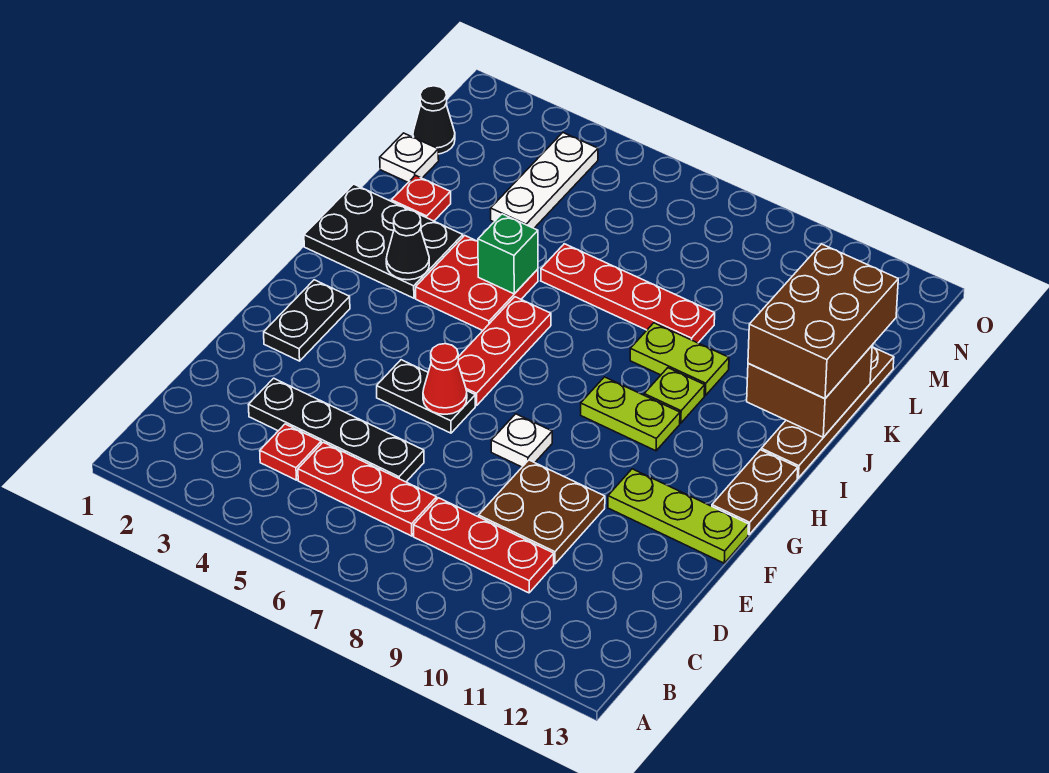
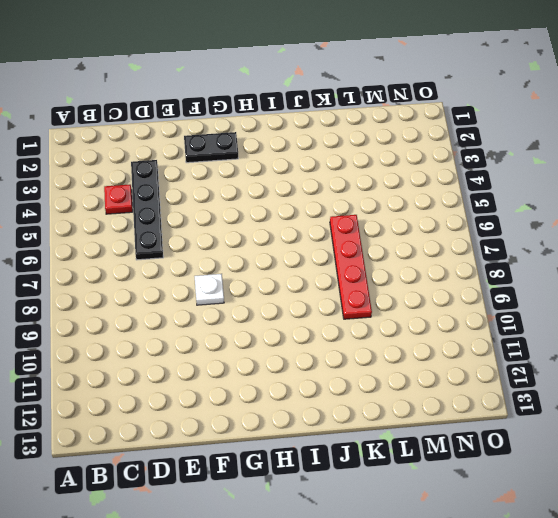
none -> red 1x3 plate [298,442,437,536]
none -> red 1x3 plate [414,498,554,593]
none -> brown 2x2 plate [479,460,605,564]

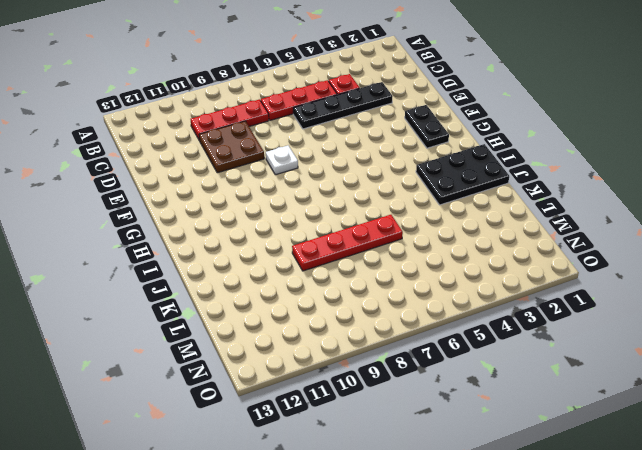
none -> black 1x2 plate [377,360,475,433]
none -> lime 1x3 plate [608,469,749,563]
none -> red 1x3 plate [458,297,551,406]

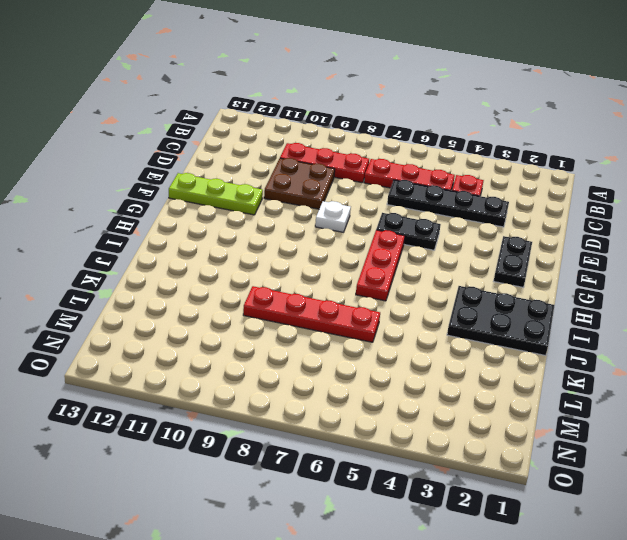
none -> brown 1x2 plate [712,450,798,535]
none -> lime 1x2 plate [581,377,680,451]
none -> red 2x2 plate [416,235,538,331]

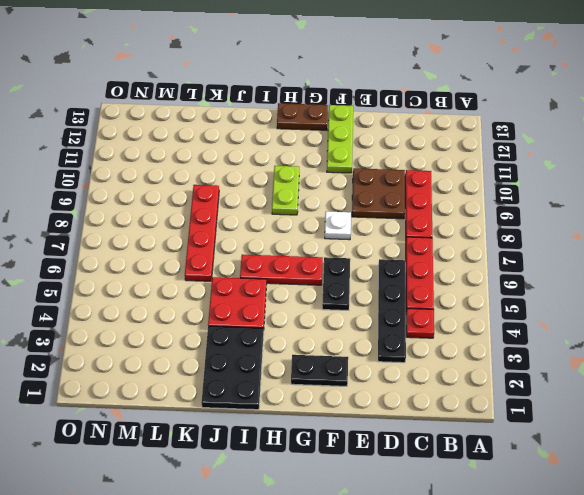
none -> lime 1x1 plate [644,368,705,423]
none -> brown 1x4 plate [761,347,894,478]
none -> lime 1x2 plate [630,323,729,395]

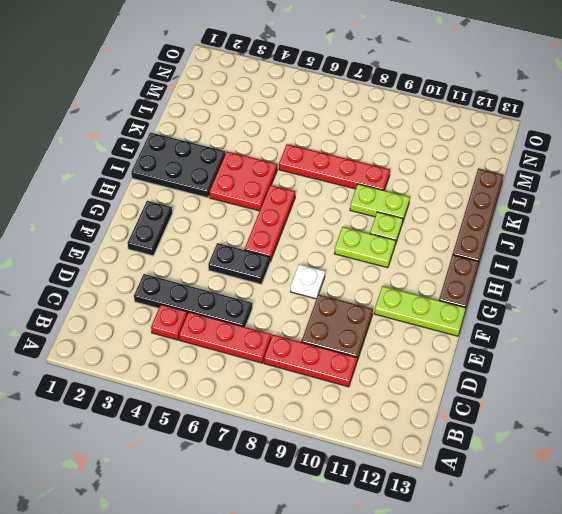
none -> red 1x1 plate [392,175,451,221]
none -> white 1x1 plate [380,133,439,182]
none -> white 1x3 plate [491,133,598,228]

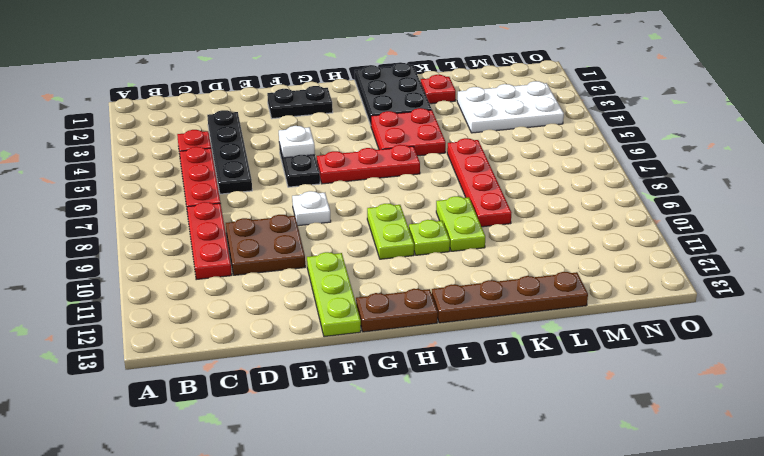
white 1x1 plate [279,126,315,158] -> white 1x1 plate moved to [380,133,439,182]
white 2x3 plate [457,81,564,133] -> white 1x3 plate [491,133,598,228]
none -> black 1x1 cone [413,86,455,154]
none -> red 1x1 cone [423,344,467,414]
none -> black 1x1 cone [386,210,429,280]

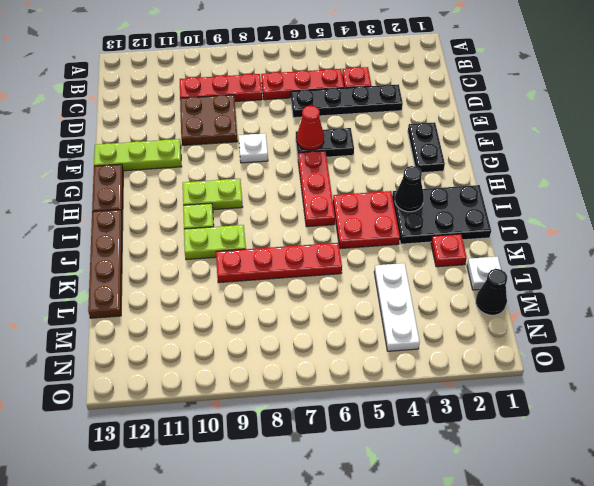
none -> green 1x1 brick [478,214,538,294]
none -> brown 2x2 brick [747,346,872,437]
none -> brown 2x3 brick [748,244,898,399]

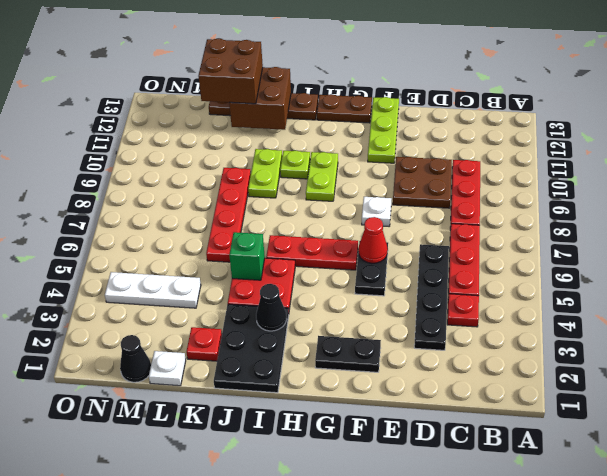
brown 2x2 brick [198,39,263,104] -> brown 2x3 brick [748,244,898,399]

